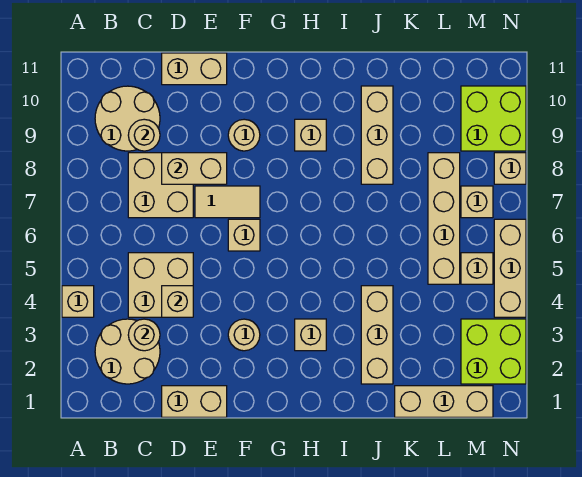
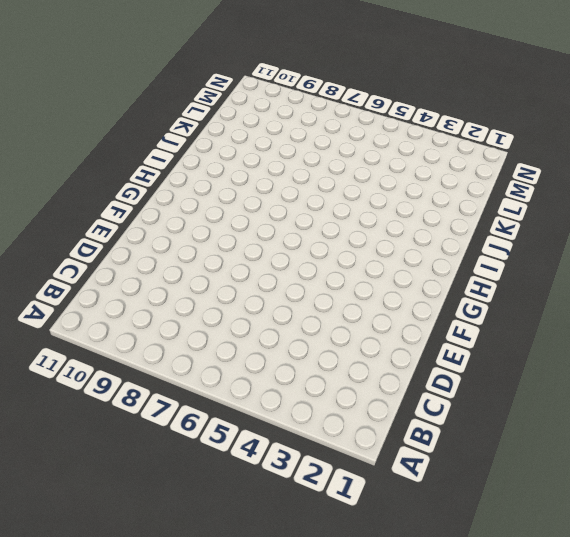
none -> tan 1x1 brick [62,286,94,317]
none -> tan 2x2 round brick [95,319,160,384]
none -> tan 2x2 round brick [95,86,160,151]

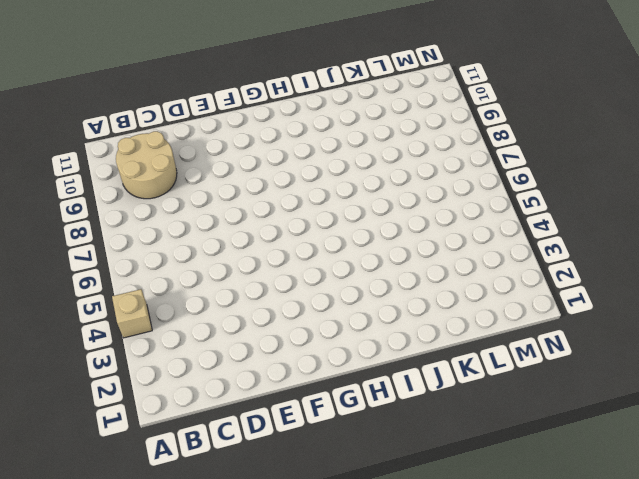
none -> tan 2x2 round brick [95,319,160,384]
none -> tan 2x2 brick [128,253,193,317]
none -> tan 2x2 brick [128,153,193,218]

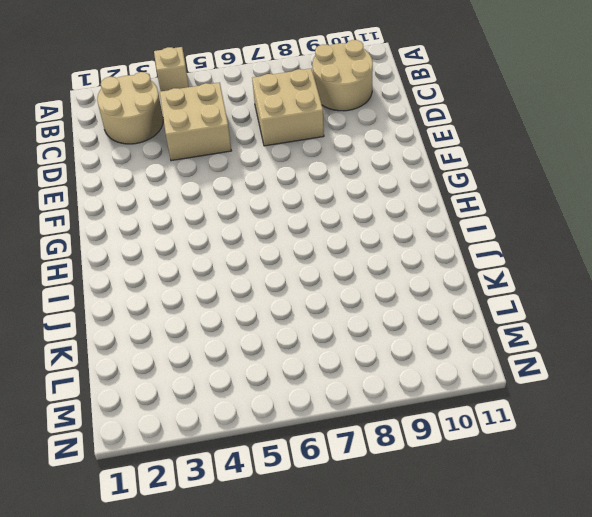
none -> tan 1x2 brick [162,386,227,417]
none -> tan 1x2 brick [162,53,227,85]
none -> tan 1x2 tile [195,186,260,218]

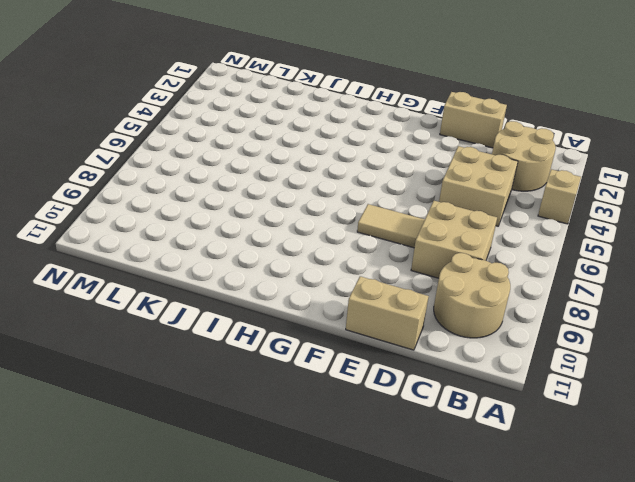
none -> tan 1x1 round brick [228,319,260,351]
none -> tan 1x1 brick [228,219,260,251]
none -> tan 1x1 round brick [228,119,260,151]

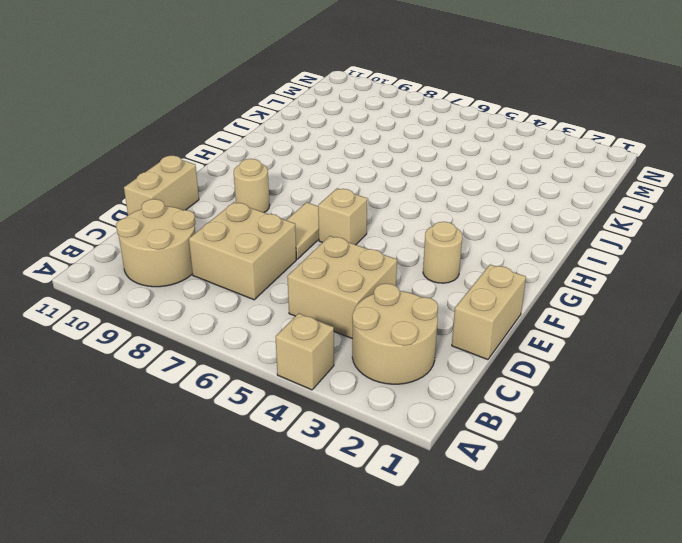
none -> tan 1x1 brick [295,319,326,351]
none -> tan 1x1 brick [295,119,326,151]
none -> tan 1x3 brick [361,286,393,384]

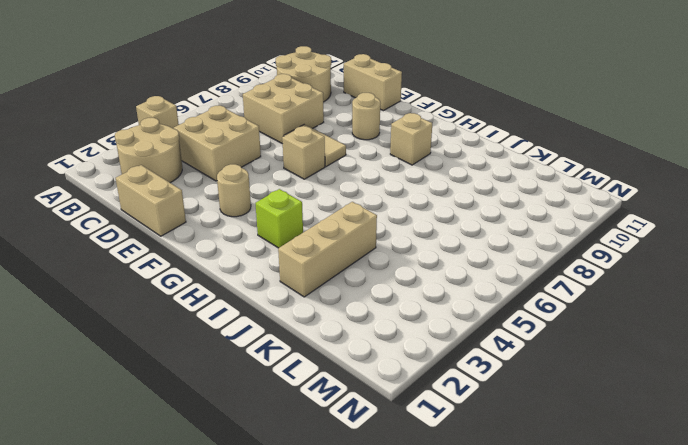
lime 1x1 brick [255,189,303,248] -> tan 1x1 brick [295,319,326,351]
none -> tan 1x3 brick [361,86,393,184]
none -> tan 1x3 brick [395,386,493,417]
none -> tan 1x4 brick [428,153,460,284]

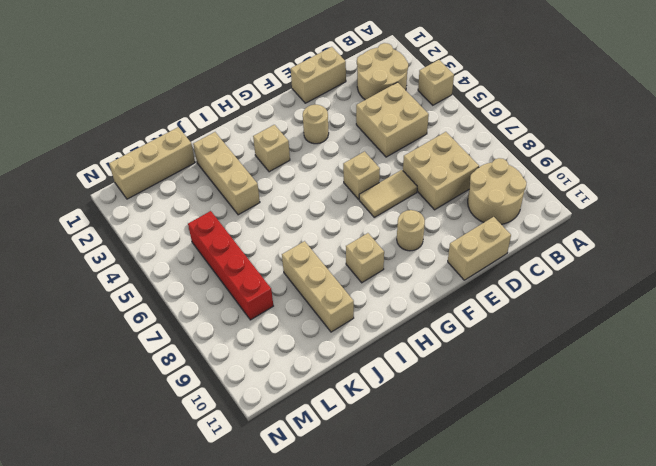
red 1x4 brick [188,211,273,320] -> tan 1x4 brick [428,153,460,284]
none -> lime 2x2 brick [461,319,526,384]
none -> tan 1x1 brick [461,253,493,284]
none -> tan 1x1 brick [461,186,493,218]

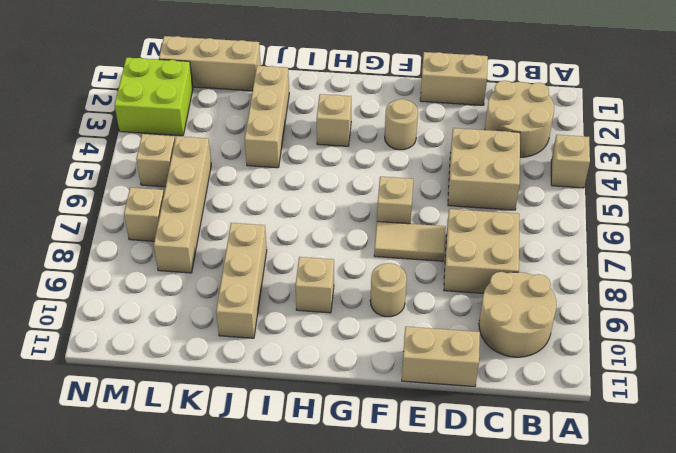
none -> lime 2x2 brick [461,86,526,151]
none -> tan 1x3 brick [494,219,526,317]
none -> tan 1x1 brick [494,153,526,184]

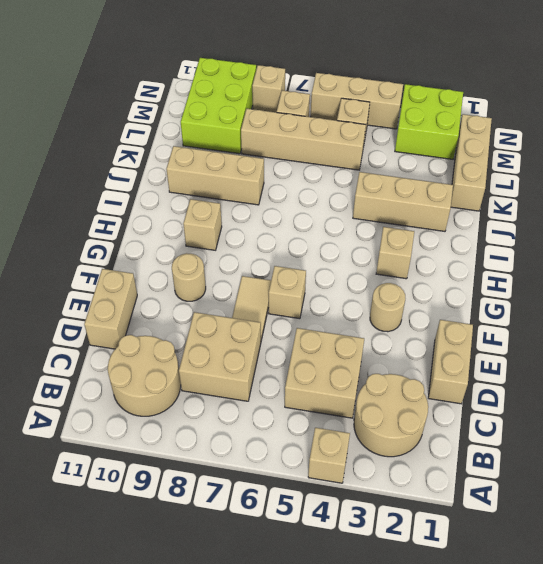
lime 2x3 brick [181,58,256,154] -> lime 2x2 brick [461,86,526,151]
none -> tan 1x1 round brick [128,319,160,351]
none -> tan 1x1 round brick [128,119,160,151]
none -> tan 1x1 brick [162,286,193,317]

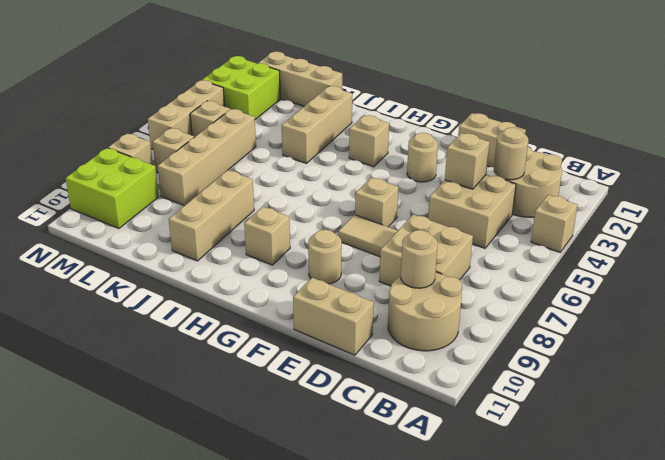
none -> tan 1x2 brick [162,153,227,184]

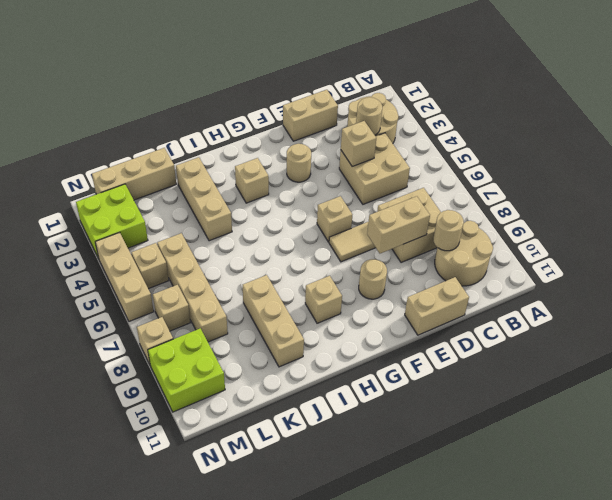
none -> tan 1x1 brick [62,286,94,317]

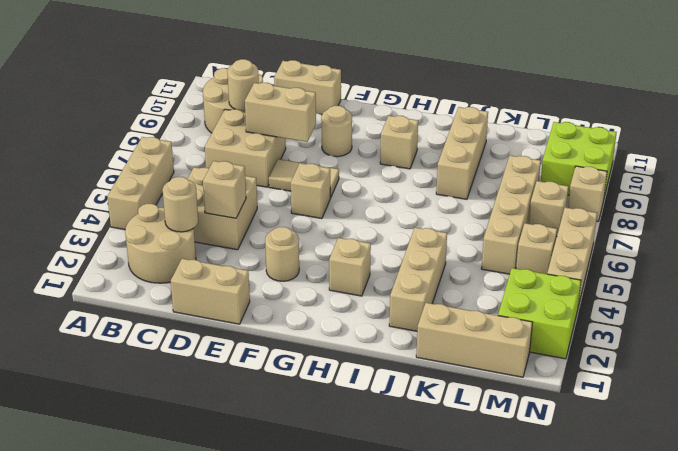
tan 1x3 brick [107,137,174,230] -> tan 1x1 brick [62,286,94,317]

